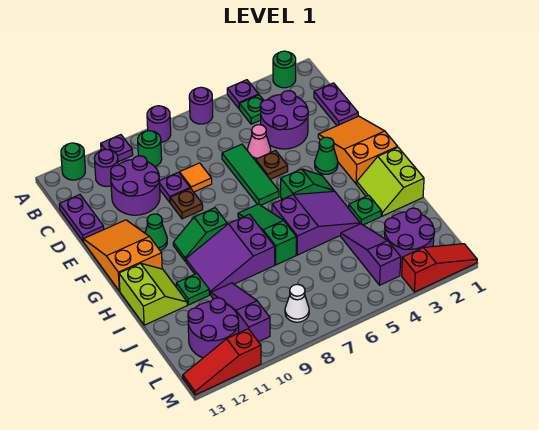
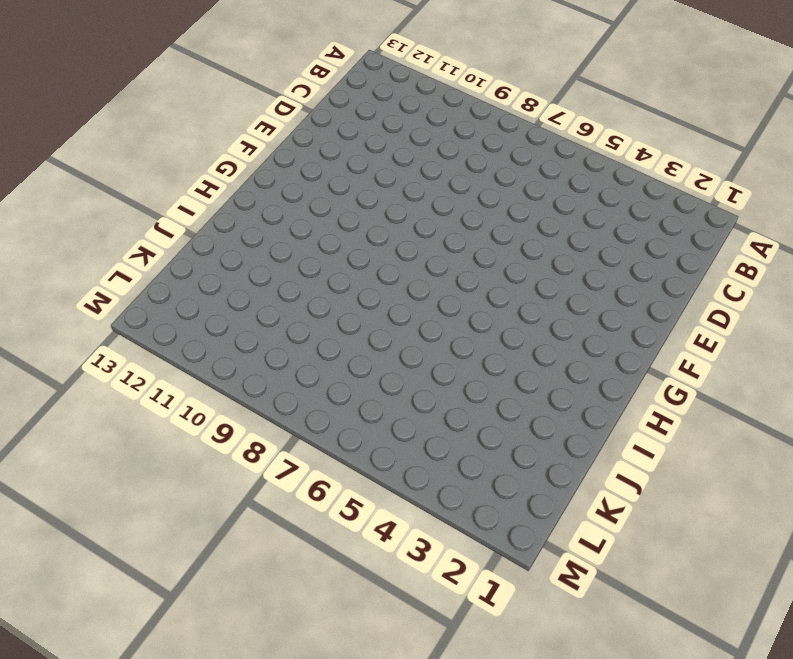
none -> green 1x1 round brick [273,51,296,88]
none -> purple 1x1 plate [227,80,259,109]
none -> purple 1x1 round brick [189,87,213,124]
none -> purple 1x1 round brick [147,106,171,142]

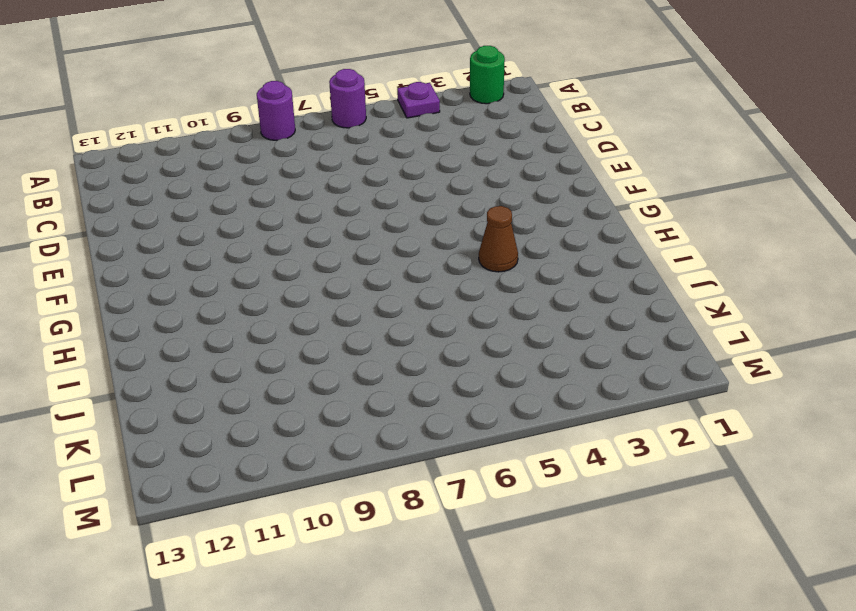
brown 1x1 cone [479,206,518,272] -> purple 2x3 slope [272,191,360,255]
none -> purple 1x1 plate [101,135,133,162]
none -> green 1x1 round brick [61,143,85,180]
none -> green 1x1 plate [239,95,264,124]
none -> green 1x1 round brick [138,131,162,167]

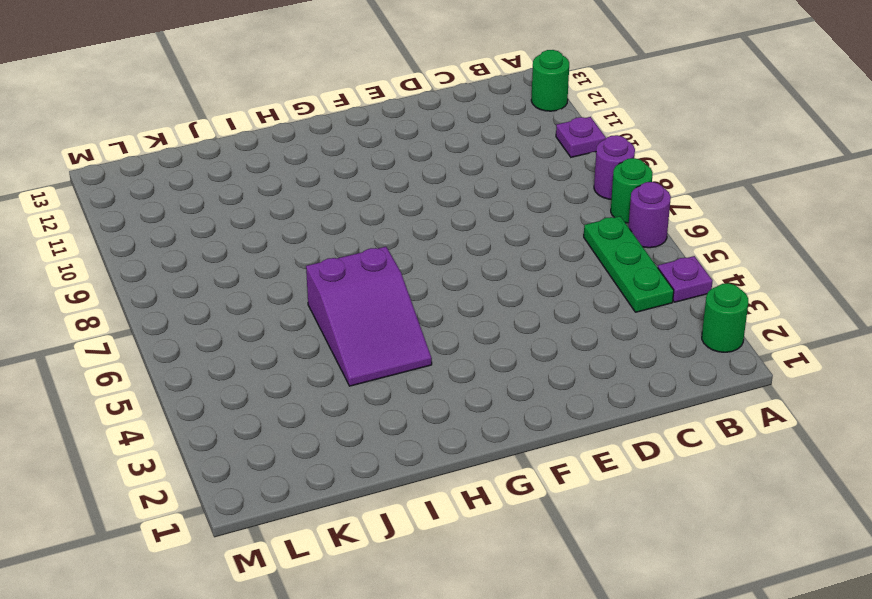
green 1x1 round brick [611,158,653,223] -> green 1x1 round brick moved to [138,131,162,167]
green 1x3 plate [584,216,674,312] -> green 1x1 plate [239,95,264,124]
none -> purple 1x1 round brick [94,149,118,186]
none -> purple 1x2 plate [314,83,358,126]
none -> purple 2x2 round brick [260,91,308,149]
none -> purple 2x2 round brick [111,156,160,215]

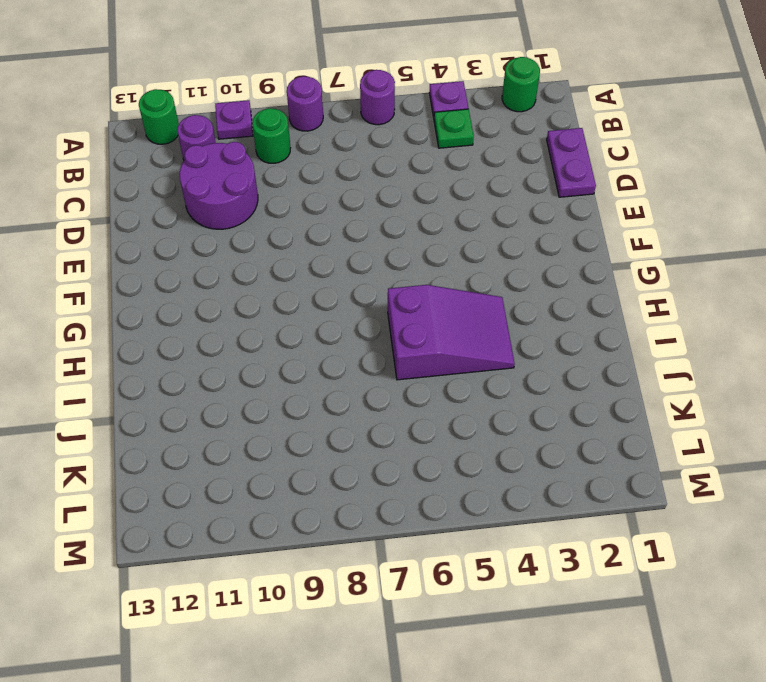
none -> purple 2x2 round brick [260,91,308,149]
none -> purple 1x2 plate [59,195,104,241]
none -> pink 1x1 cone [248,125,271,161]
none -> green 1x3 tile [222,144,279,205]

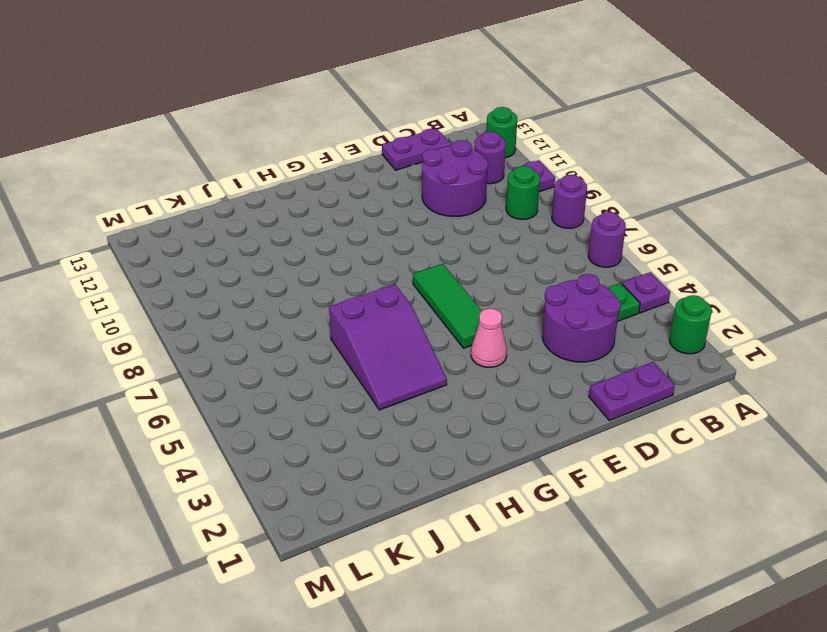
pink 1x1 cone [471,308,507,367] -> pink 1x1 cone moved to [248,125,271,161]
green 1x3 tile [413,264,482,348] -> green 1x3 tile turned to [222,144,279,205]
none -> orange 1x1 tile [179,163,212,192]
none -> purple 1x1 plate [159,172,190,202]
none -> orange 2x3 slope [318,116,397,184]
none -> brown 1x1 plate [256,151,288,179]

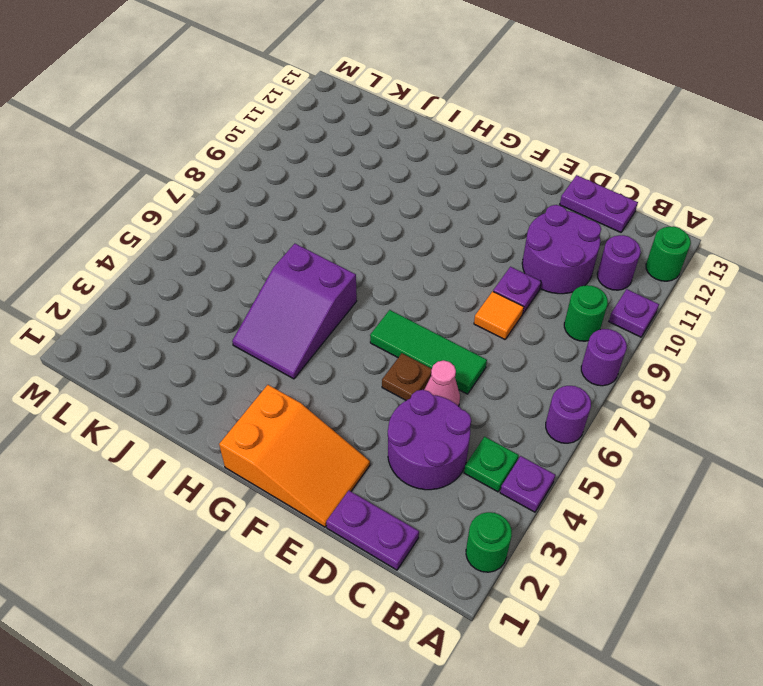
none -> brown 1x1 plate [170,188,203,219]
none -> orange 2x3 slope [83,220,162,291]
none -> green 1x1 cone [315,137,338,174]
none -> green 1x1 cone [145,214,167,250]

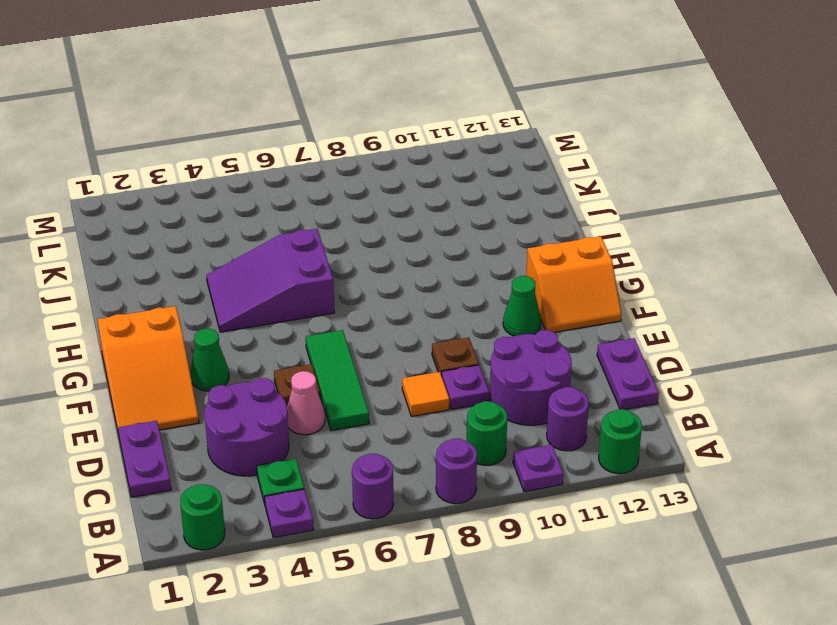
orange 2x2 slope [526,236,622,332] -> orange 2x3 slope [83,220,162,291]
none -> green 1x2 slope [281,169,334,199]
none -> green 1x3 slope [238,204,296,265]
none -> green 1x2 slope [173,208,227,261]
none -> lime 2x2 slope [357,147,424,216]

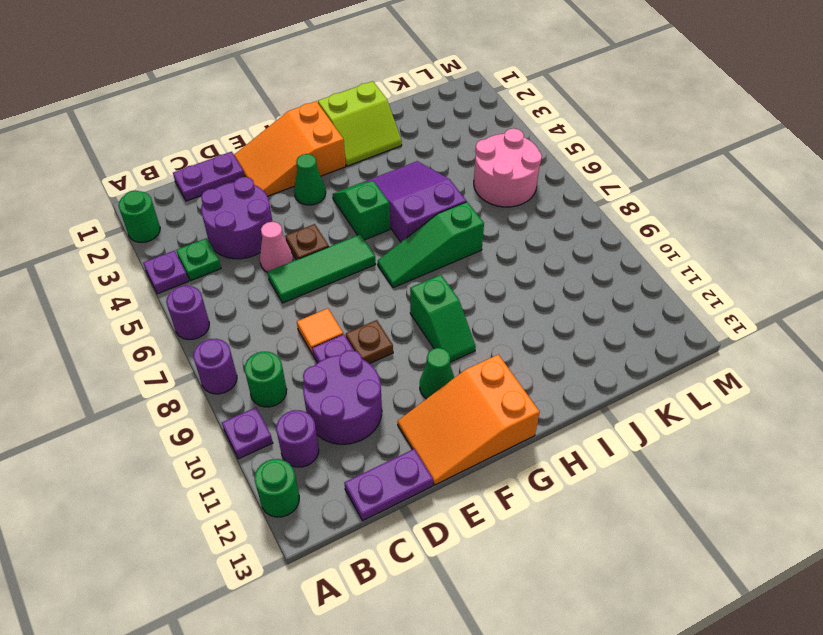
pink 2x2 round brick [474,128,542,207] -> none
none -> purple 2x3 slope [186,214,275,295]
none -> lime 2x2 slope [119,263,187,325]
none -> green 1x1 plate [349,195,381,225]
none -> green 1x1 plate [176,274,209,305]

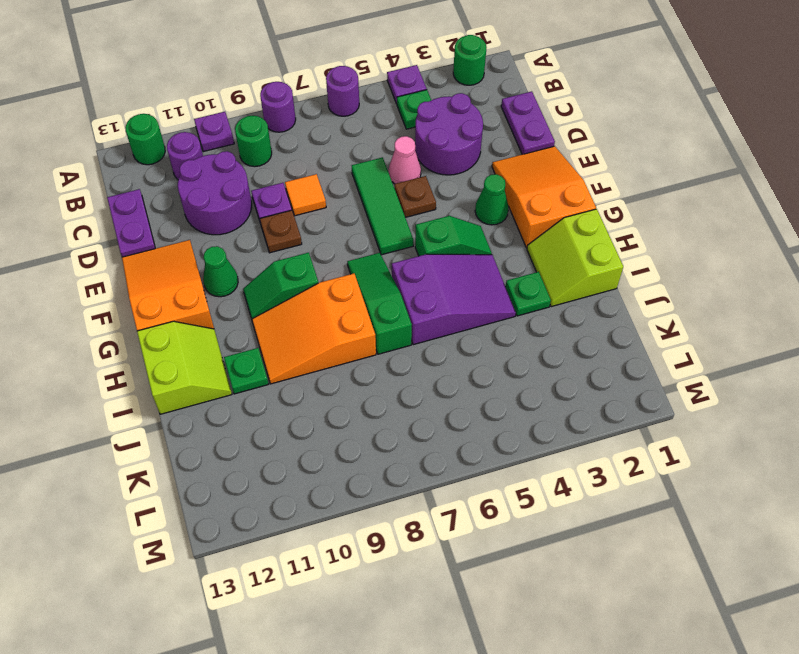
orange 2x3 slope [252,274,376,384] -> purple 2x3 slope [186,214,275,295]
none -> purple 1x3 slope [341,224,401,285]
none -> purple 1x3 slope [211,283,270,342]
none -> purple 2x2 round brick [385,208,435,267]
none -> purple 2x2 round brick [188,298,239,358]

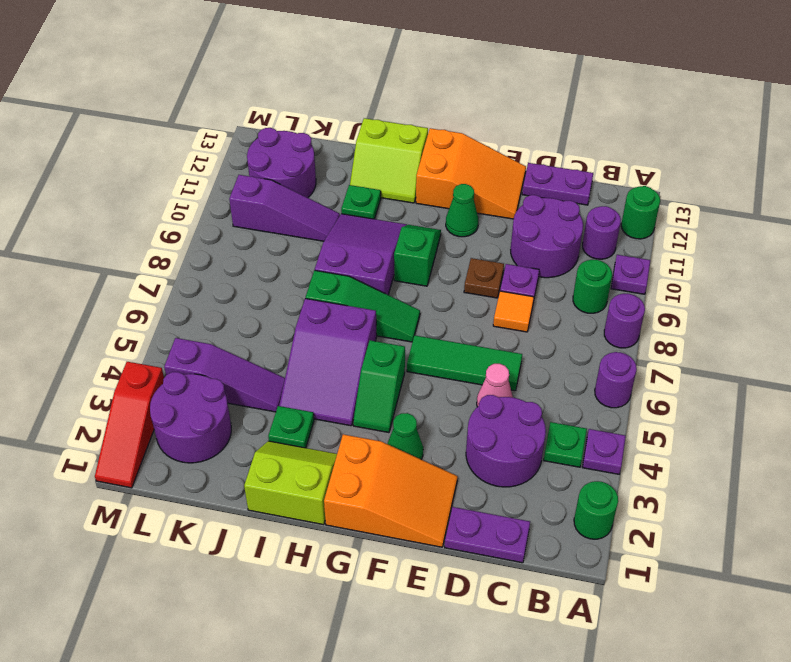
none -> brown 1x1 plate [256,151,288,179]
none -> white 1x1 cone [285,284,309,322]
none -> red 1x3 slope [183,329,261,395]

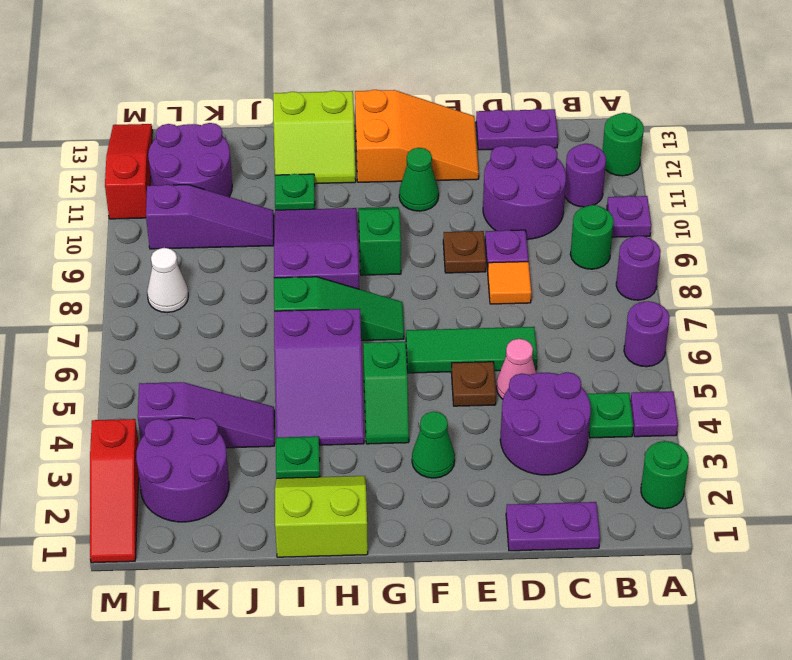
none -> orange 2x3 slope [318,116,397,184]

